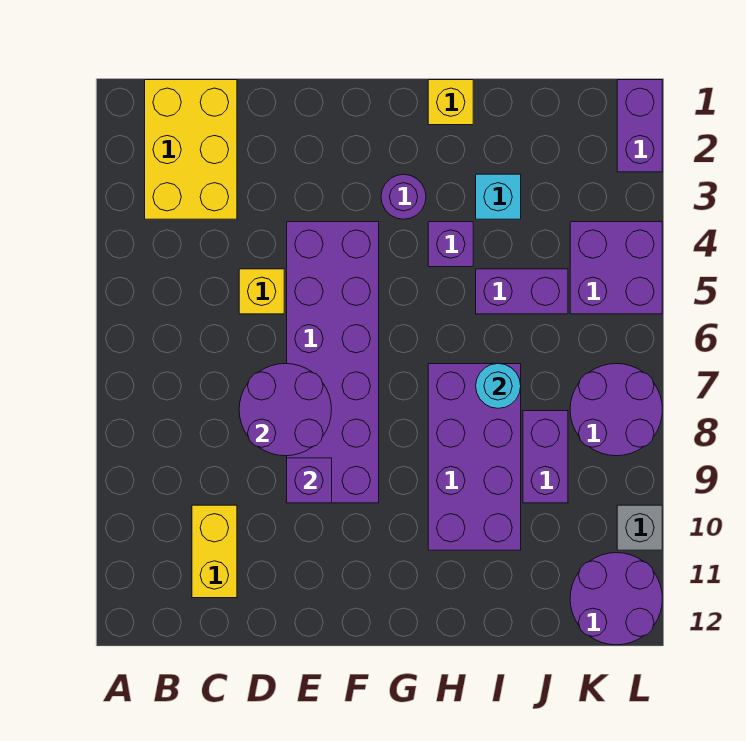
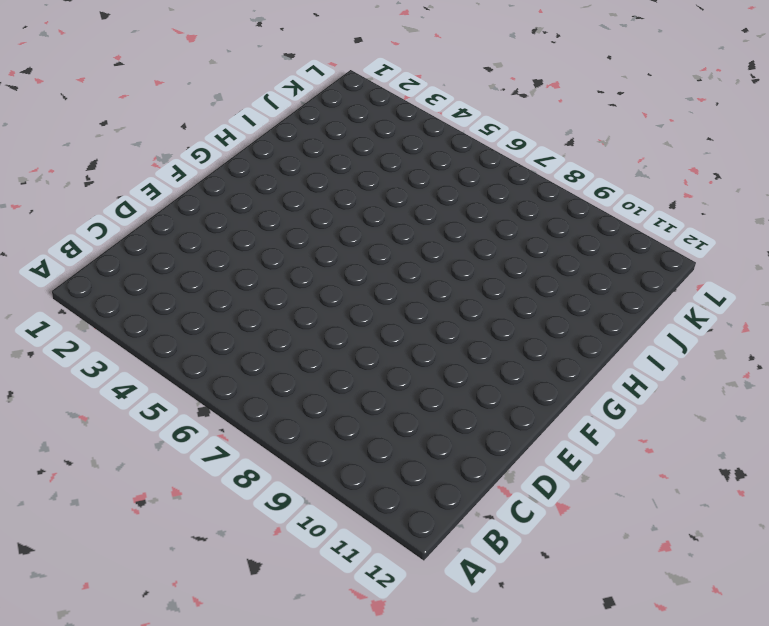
none -> yellow 2x3 brick [145,80,237,219]
none -> yellow 1x2 brick [192,505,237,598]
none -> yellow 1x1 brick [239,269,284,314]

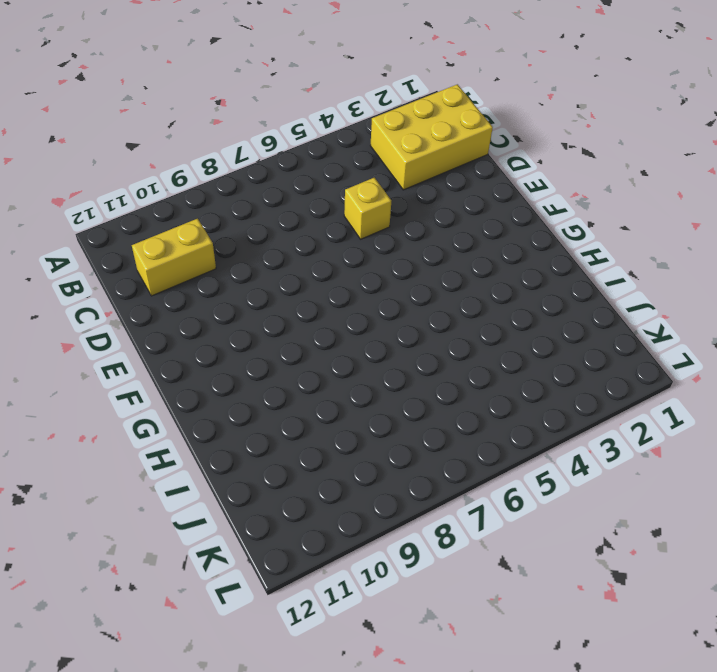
none -> purple 2x6 brick [287,222,379,503]
none -> purple 1x1 round brick [381,174,426,219]
none -> yellow 1x1 brick [428,80,473,125]

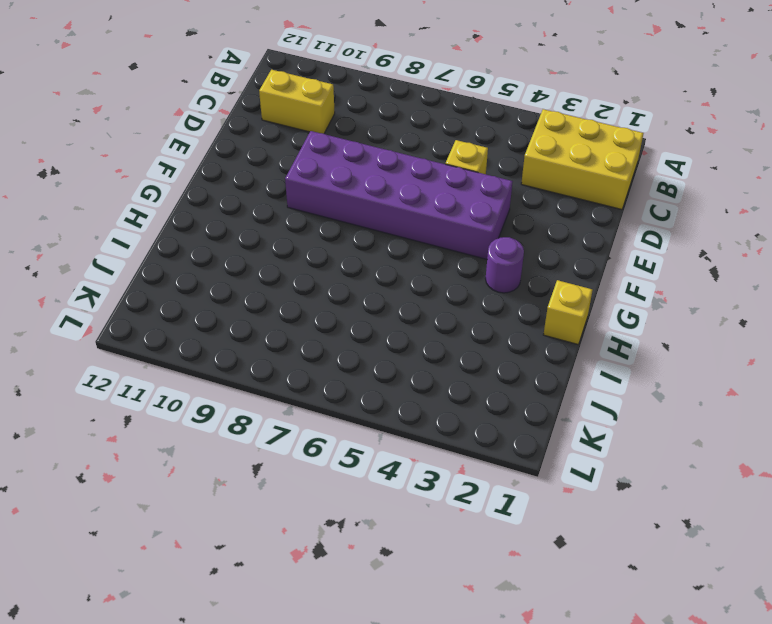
none -> purple 1x1 brick [428,222,473,267]
none -> purple 2x4 brick [428,364,521,550]
none -> cyan 1x1 brick [476,174,521,219]

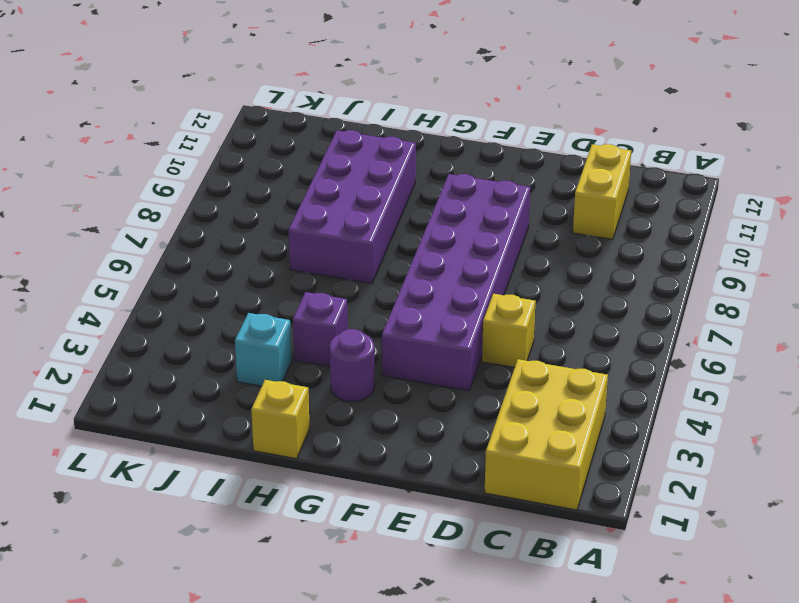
none -> purple 1x2 brick [476,269,568,314]
none -> purple 1x2 brick [523,411,568,503]
none -> purple 2x2 brick [570,222,662,314]

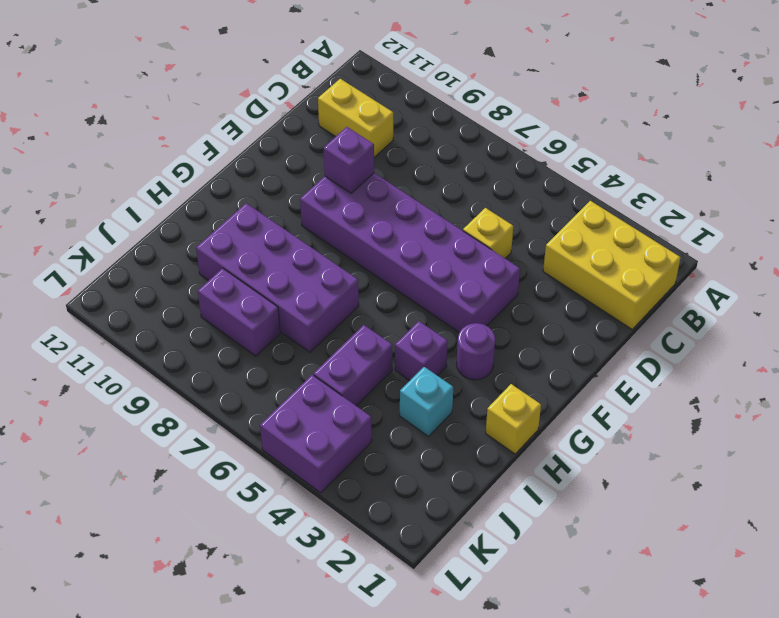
none -> purple 2x2 round brick [570,364,662,456]
none -> purple 2x2 round brick [570,553,662,645]
none -> purple 1x2 brick [617,80,662,172]

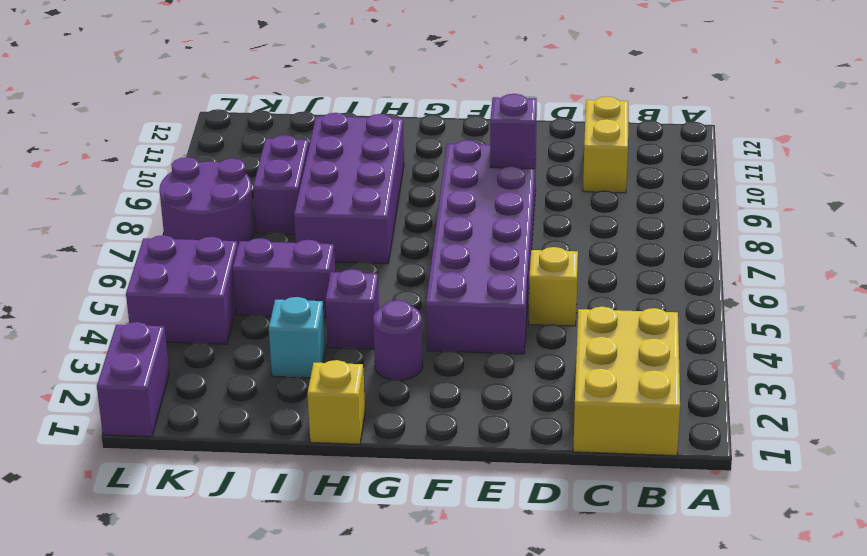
none -> purple 2x2 round brick [570,553,662,645]
none -> grey 1x1 brick [617,505,662,550]
none -> purple 2x2 round brick [239,364,332,456]

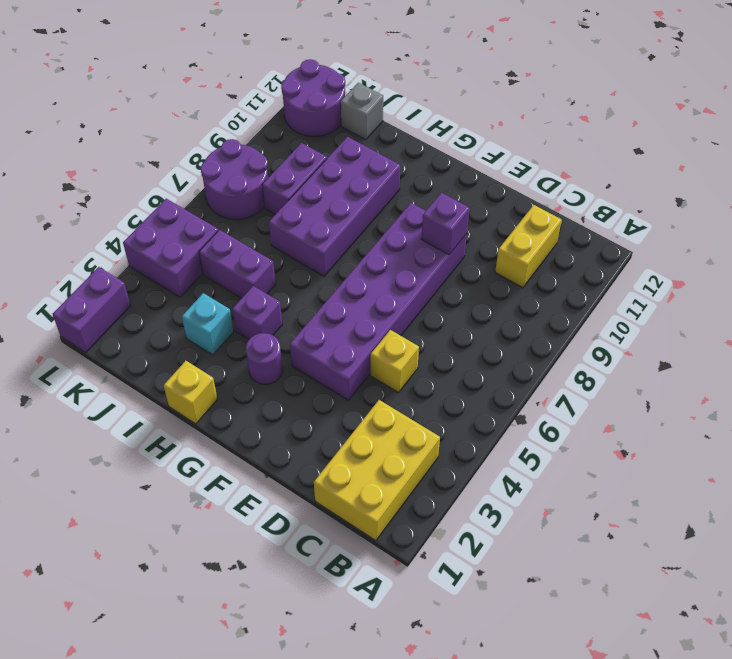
grey 1x1 brick [341,83,383,139] -> grey 1x1 brick moved to [617,505,662,550]
none -> purple 2x2 round brick [239,364,332,456]
none -> cyan 1x1 round brick [476,364,521,408]

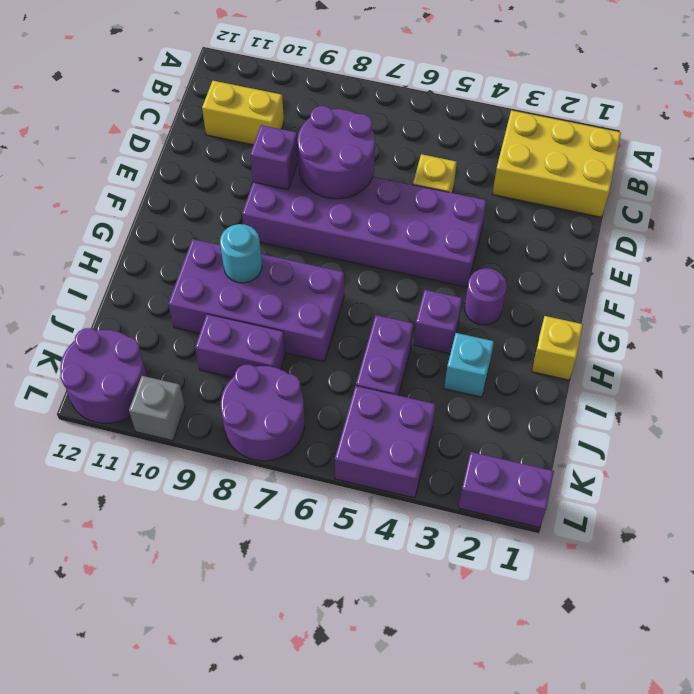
cyan 1x1 round brick [220,224,262,283] -> cyan 1x1 round brick moved to [476,364,521,408]

